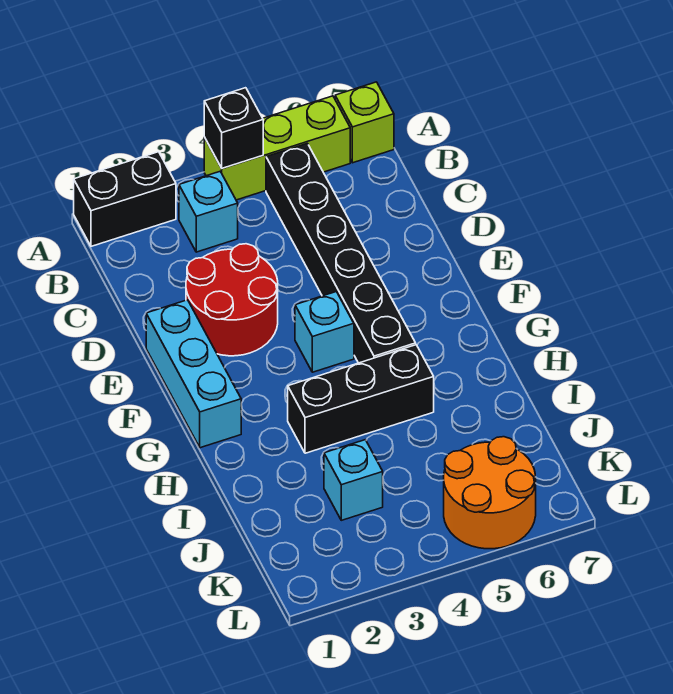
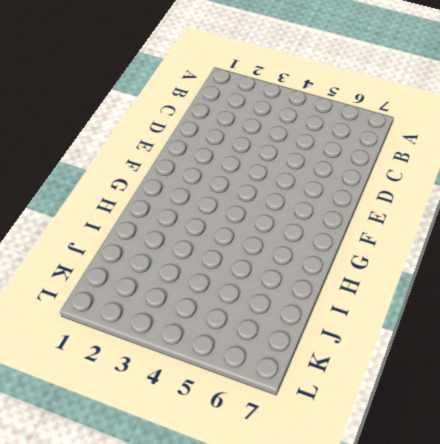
none -> black 1x2 brick [74,152,176,246]
none -> lime 1x3 brick [204,96,350,200]
none -> lime 1x1 brick [335,82,394,163]

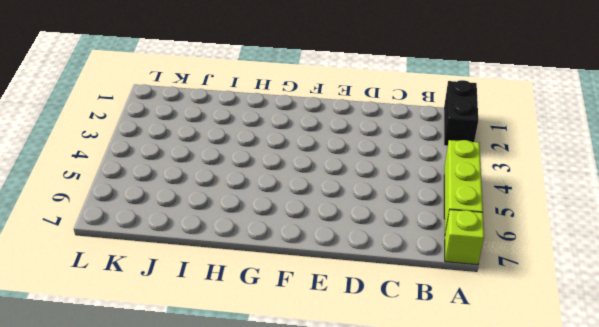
none -> cyan 1x1 brick [179,172,238,252]
none -> black 1x6 brick [266,143,416,363]
none -> red 2x2 round brick [186,244,278,356]

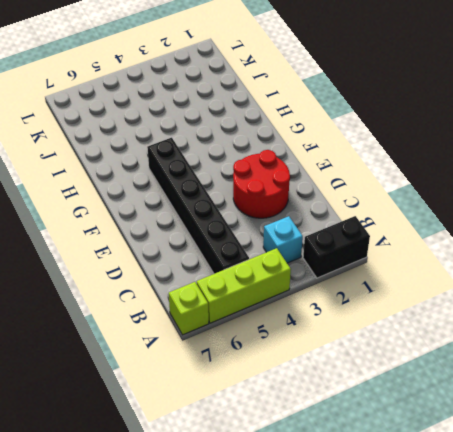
none -> cyan 1x3 brick [146,300,241,448]
none -> cyan 1x1 brick [295,292,354,372]
none -> black 1x3 brick [288,345,434,453]

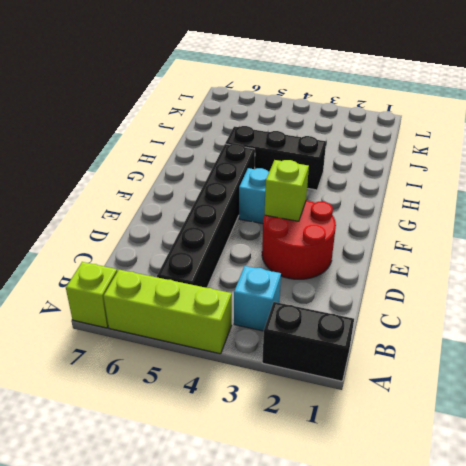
lime 1x1 brick [265,160,309,221] -> none
none -> cyan 1x3 brick [146,300,241,448]
none -> cyan 1x1 brick [324,440,383,520]
none -> orange 2x2 round brick [444,437,536,549]

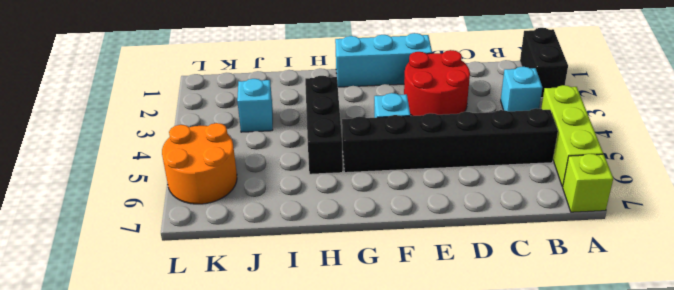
none -> black 1x1 brick [204,88,263,168]

